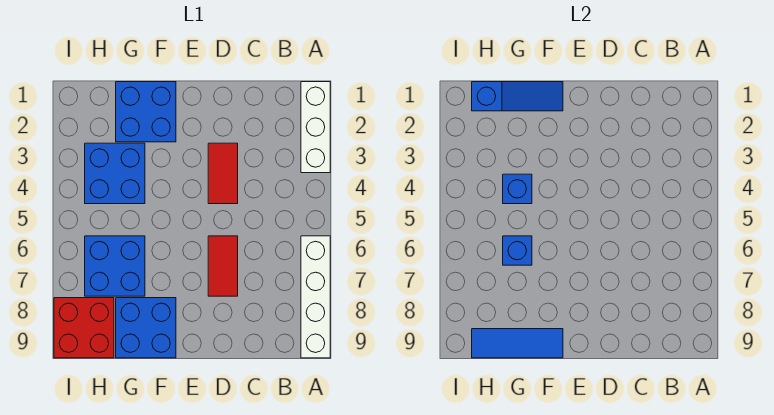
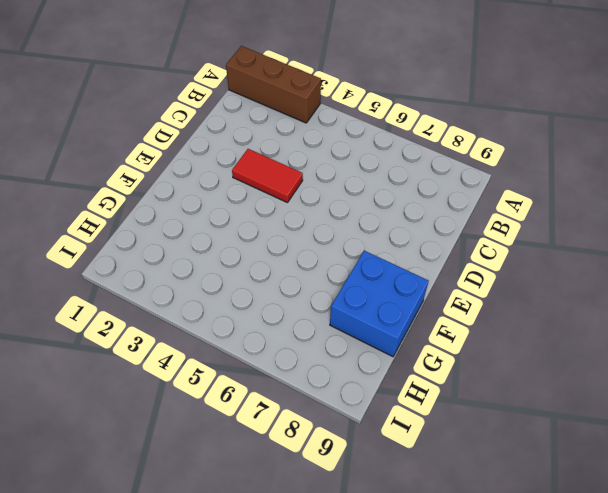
brown 1x3 brick [226,46,321,123] -> white 1x3 brick [301,82,330,173]
none -> white 1x4 brick [301,236,330,358]
none -> red 1x2 tile [208,236,238,296]
none -> blue 2x2 brick [116,82,176,142]

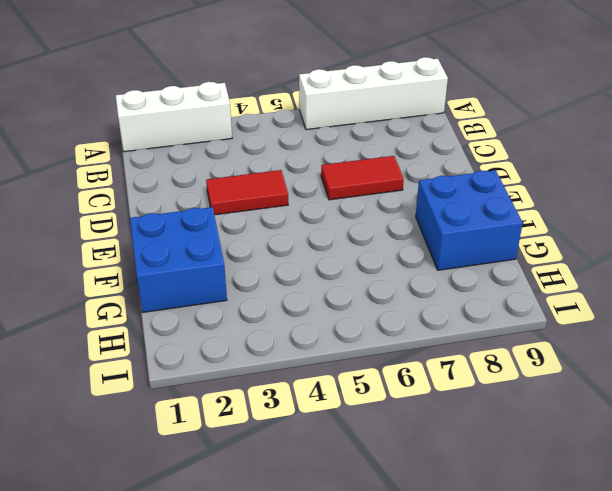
none -> blue 2x2 brick [85,143,145,204]
none -> blue 2x2 brick [85,236,145,296]
none -> red 2x2 brick [54,298,114,358]

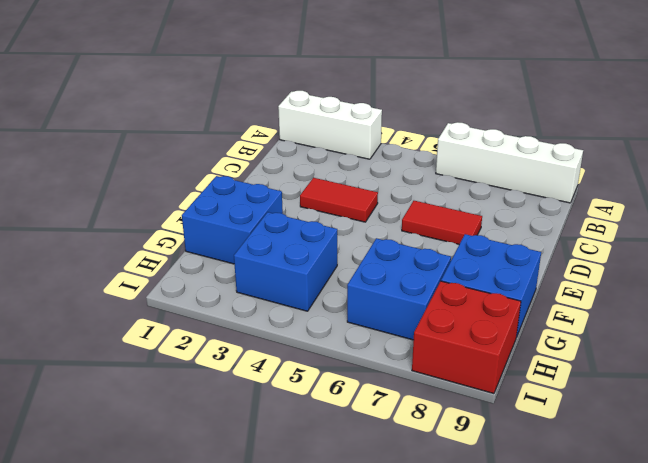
none -> blue 1x3 slope [472,82,563,111]
none -> blue 1x3 tile [472,329,563,358]
none -> blue 1x1 brick [503,174,532,204]

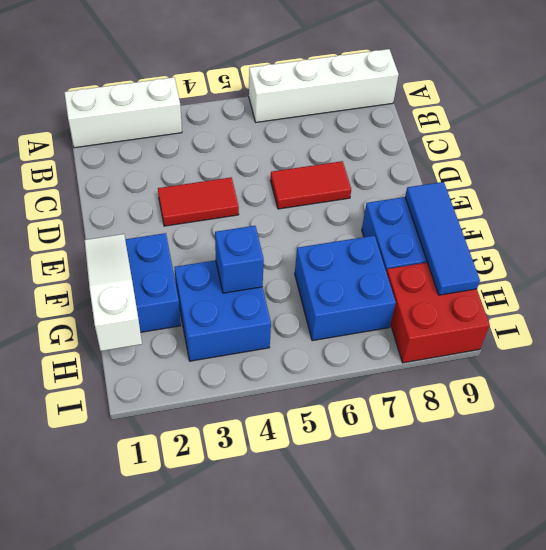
white 1x3 slope [85,234,142,351] -> blue 1x3 slope [472,82,563,111]
none -> blue 1x1 brick [503,236,532,265]

